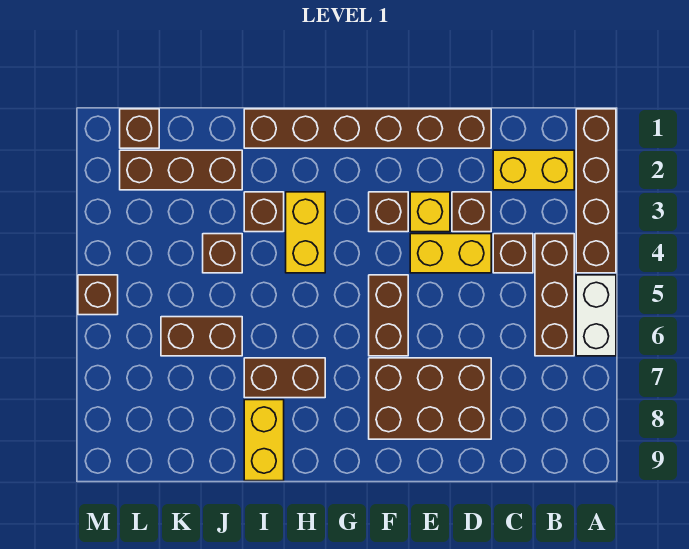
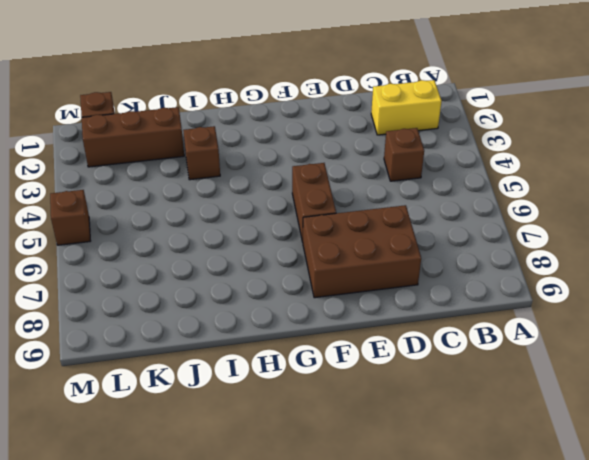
none -> brown 1x4 brick [576,109,616,273]
none -> white 1x2 brick [576,275,616,356]
none -> brown 1x3 brick [535,234,574,356]

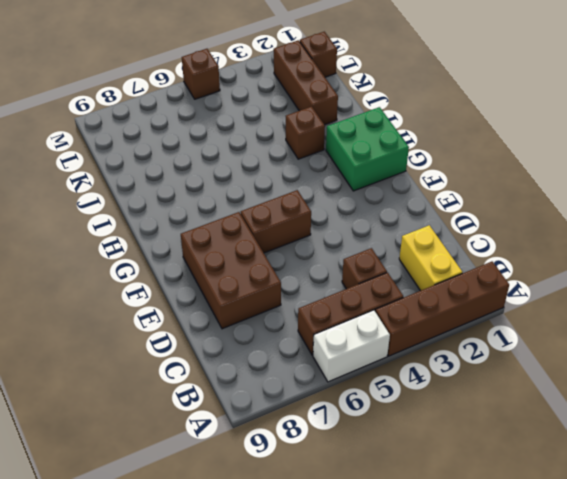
green 2x2 brick [326,107,409,191] -> brown 1x6 brick [244,109,491,148]
none -> brown 1x1 brick [452,192,491,232]
none -> yellow 1x2 brick [410,234,491,273]
none -> yellow 1x1 brick [410,192,450,232]

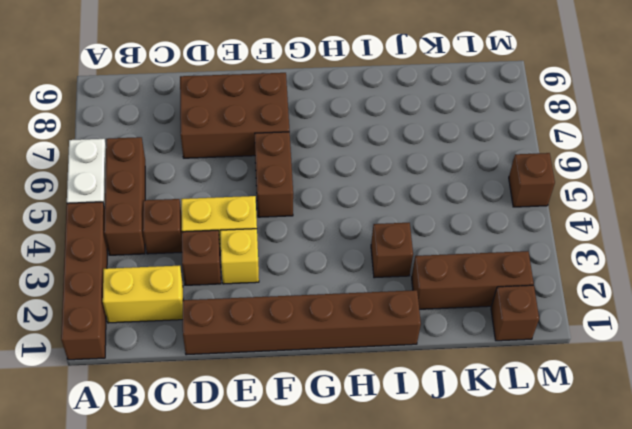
none -> brown 1x1 brick [369,192,408,232]
none -> yellow 1x2 brick [286,192,325,273]
none -> brown 1x2 brick [244,358,325,398]

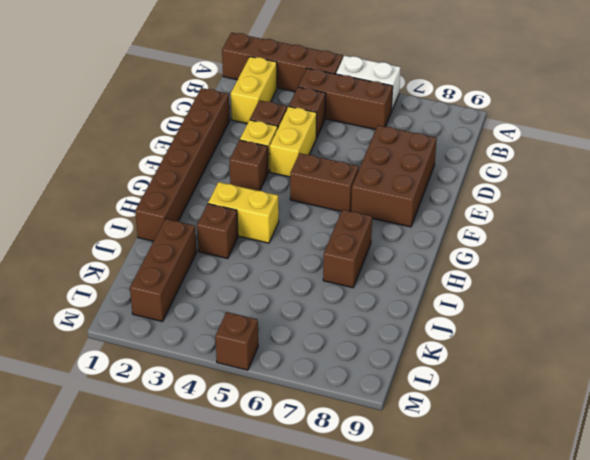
none -> yellow 1x2 brick [244,400,284,481]
none -> brown 1x1 brick [203,234,242,273]
none -> brown 1x2 brick [161,317,242,356]

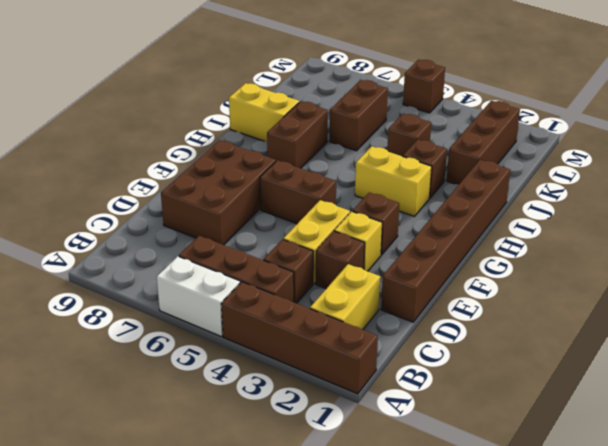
none -> brown 1x1 brick [120,109,159,148]

